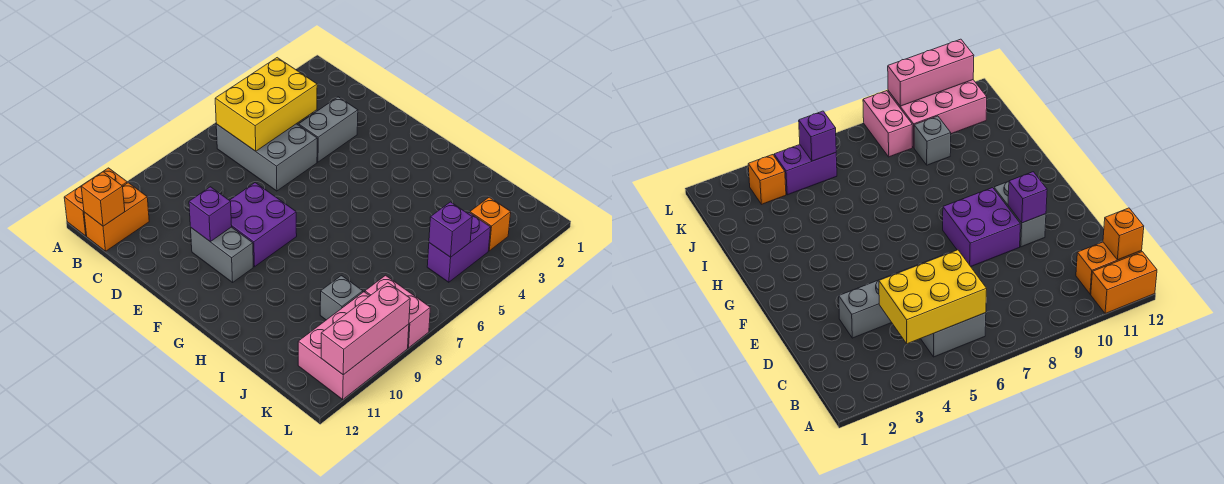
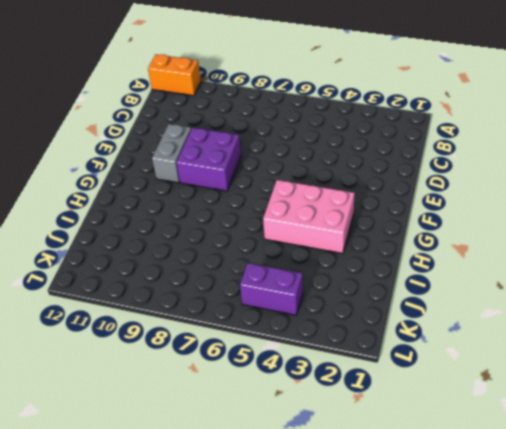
pink 2x3 brick [263,180,355,253] -> pink 2x3 brick moved to [298,292,409,399]
none -> grey 2x3 brick [216,124,317,191]
none -> orange 1x2 brick [84,183,149,251]
none -> grey 1x2 brick [299,97,358,162]

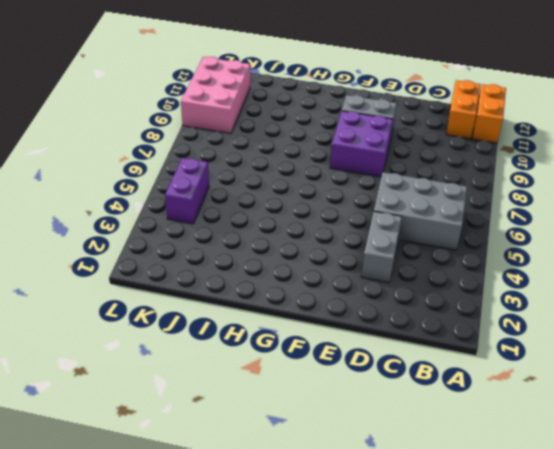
none -> grey 1x1 brick [320,276,363,320]
none -> orange 1x1 brick [470,197,511,251]
none -> pink 1x2 brick [365,275,430,348]

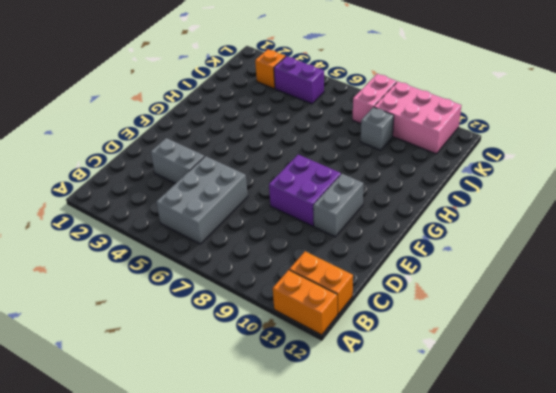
none -> yellow 2x3 brick [215,58,317,151]
none -> orange 1x1 brick [81,172,125,226]
none -> purple 1x1 brick [189,187,232,242]

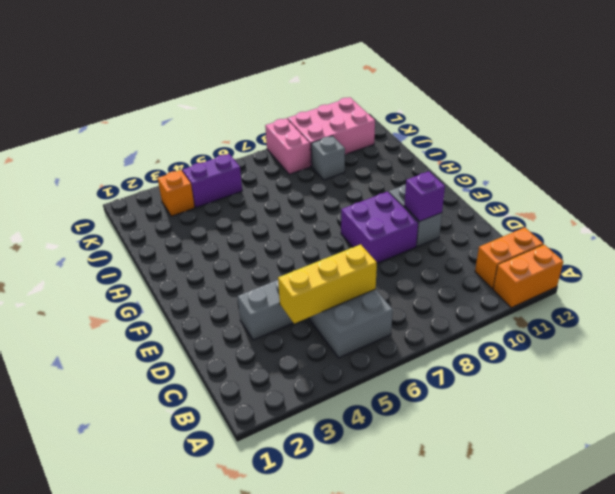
yellow 1x3 brick [278,244,377,324] -> yellow 2x3 brick [215,58,317,151]
none -> orange 1x1 brick [81,172,125,226]
none -> purple 1x1 brick [429,202,472,257]
none -> pink 1x3 brick [321,283,410,375]

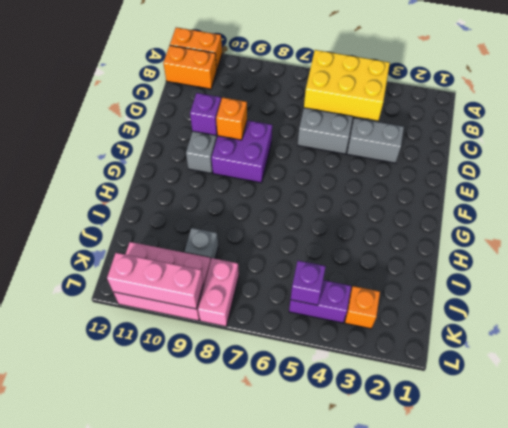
orange 1x1 brick [216,97,247,140] -> orange 1x1 brick moved to [81,172,125,226]

